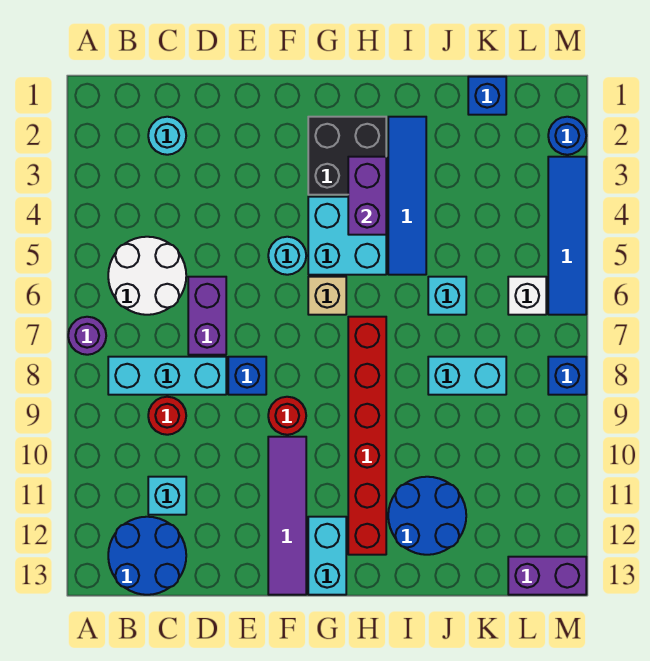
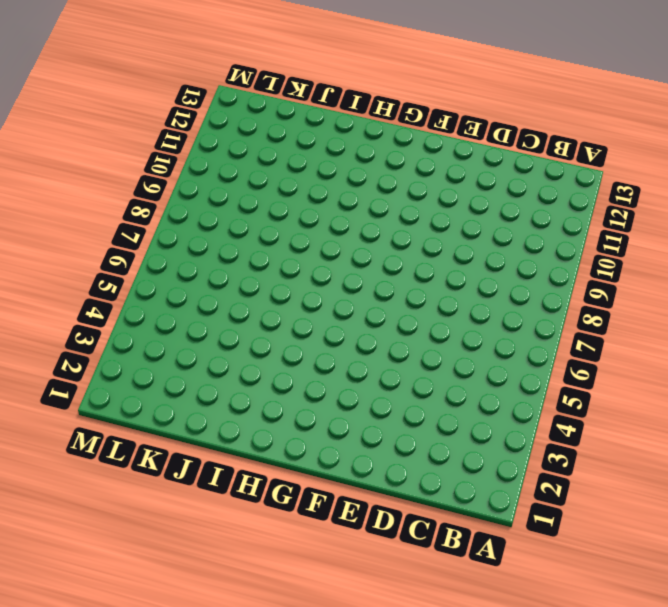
none -> purple 1x1 round brick [68,317,106,355]
none -> white 2x2 round brick [108,237,186,315]
none -> cyan 1x3 brick [108,357,226,395]

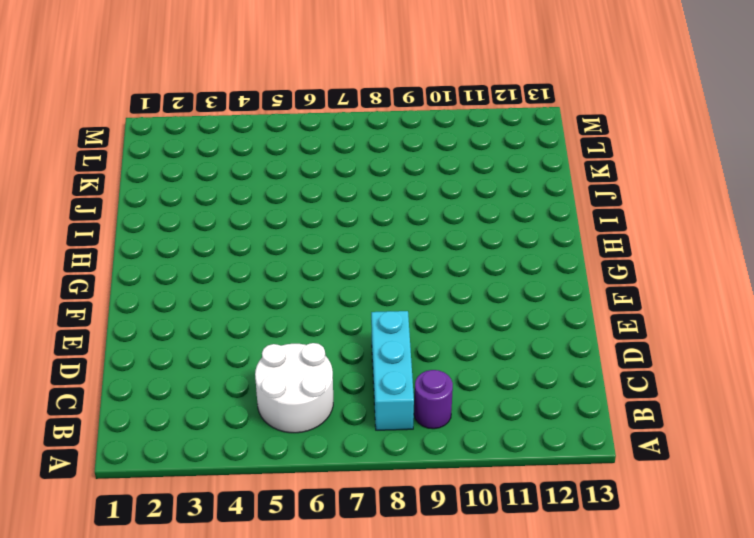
purple 1x1 round brick [414,370,453,429] -> purple 1x1 round brick moved to [68,317,106,355]
none -> blue 2x2 round brick [108,517,186,595]
none -> cyan 1x1 round brick [148,117,186,155]
none -> red 1x1 round brick [148,397,186,435]

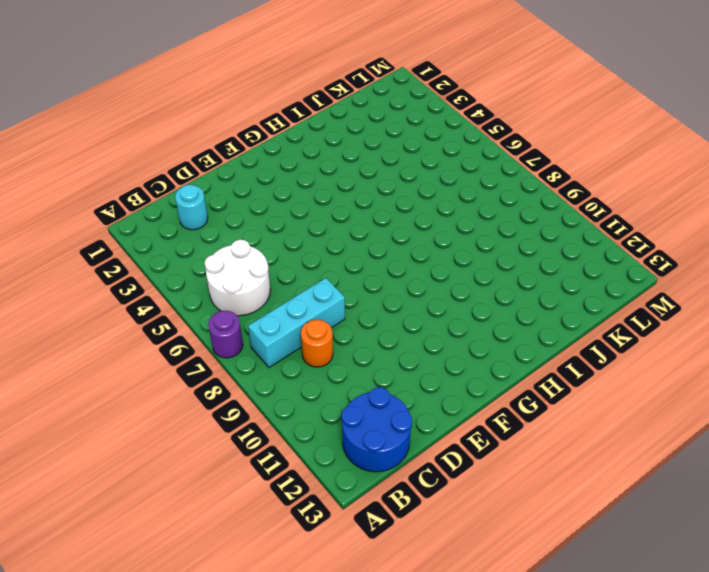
orange 1x1 round brick [301,320,333,367] -> red 1x1 round brick [148,397,186,435]
none -> cyan 1x1 brick [148,477,186,515]
none -> purple 1x2 brick [188,277,226,355]
none -> blue 1x1 brick [228,357,266,395]

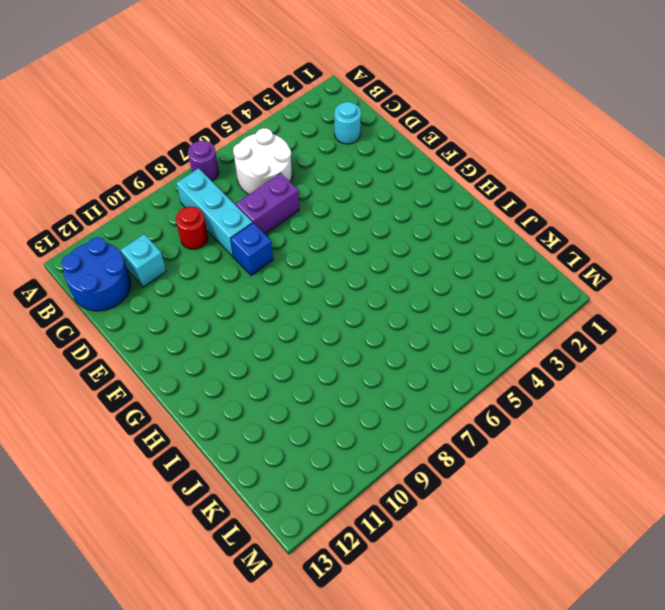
none -> cyan 1x1 round brick [268,237,306,275]
none -> red 1x1 round brick [268,397,306,435]
none -> purple 1x4 tile [268,437,306,595]

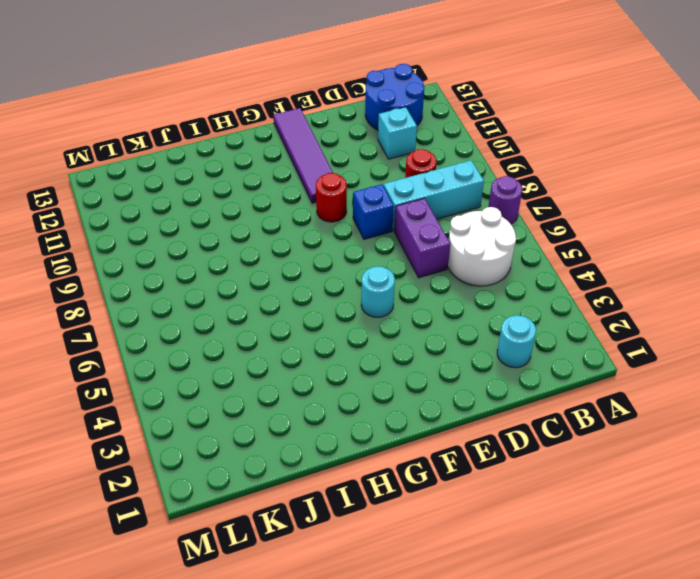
none -> black 2x2 brick [308,117,386,195]
none -> cyan 2x2 brick [308,197,386,275]
none -> tan 1x1 brick [308,277,346,315]

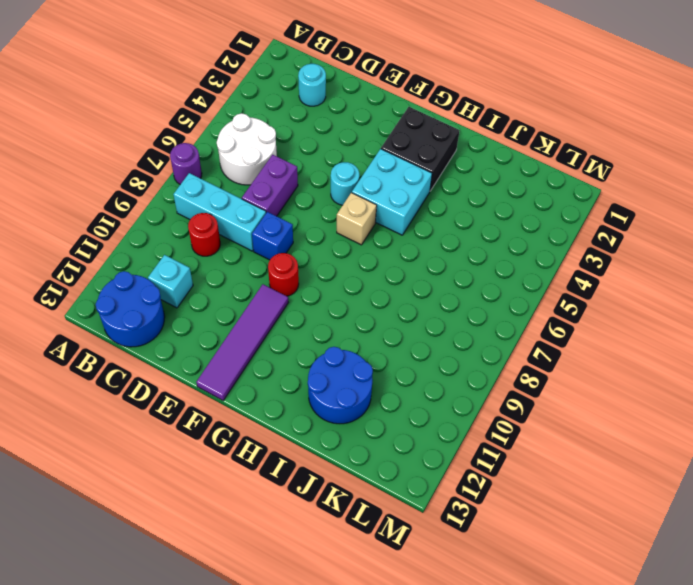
none -> cyan 1x2 brick [308,517,346,595]
none -> red 1x6 brick [348,317,386,555]
none -> blue 1x4 tile [388,117,426,275]

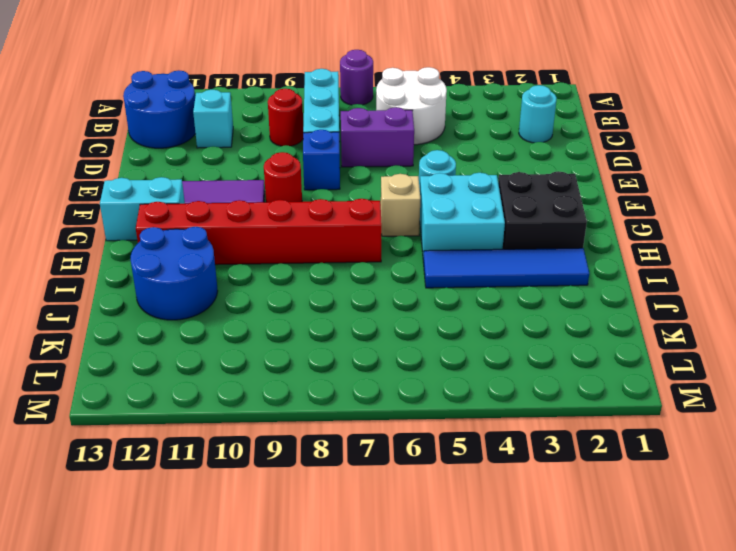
none -> cyan 1x1 brick [428,277,466,315]
none -> cyan 1x2 brick [428,357,506,395]
none -> blue 1x1 brick [468,77,506,115]

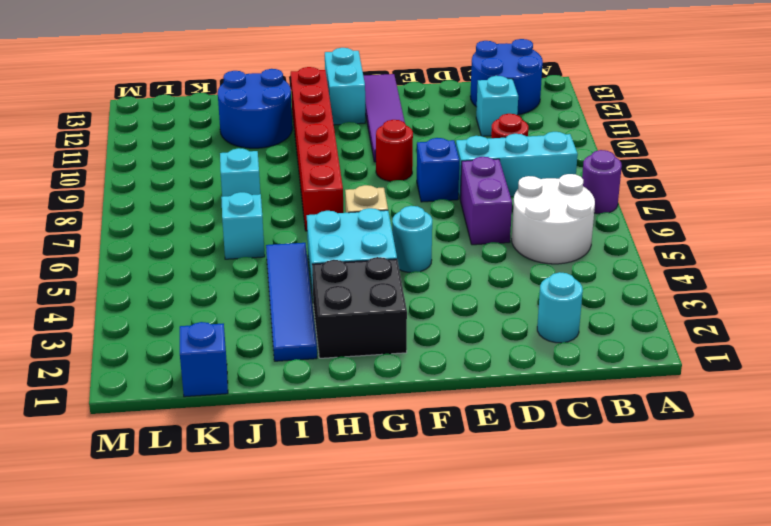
cyan 1x1 brick [220,148,260,197] -> cyan 1x2 brick [428,357,506,395]
none -> white 1x1 brick [508,277,546,315]
none -> purple 1x2 brick [508,557,586,595]
none -> blue 1x1 round brick [548,117,586,155]

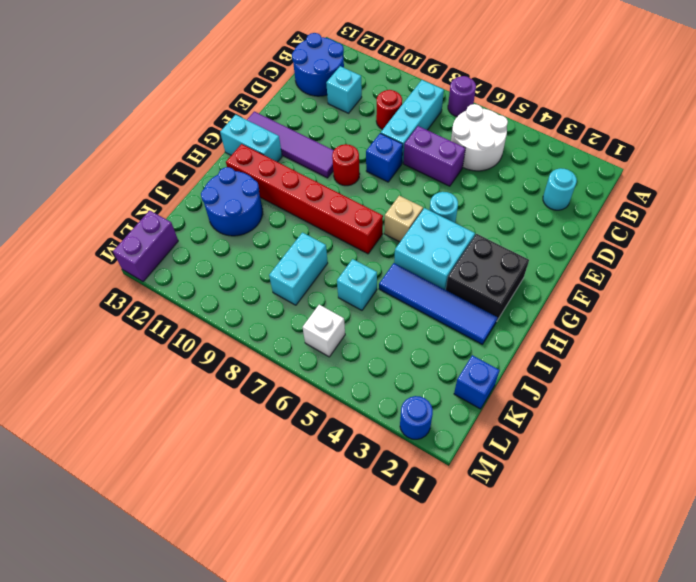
none -> blue 1x4 tile [548,157,586,315]
none -> blue 1x1 brick [548,357,586,395]
none -> purple 1x2 brick [348,157,386,235]

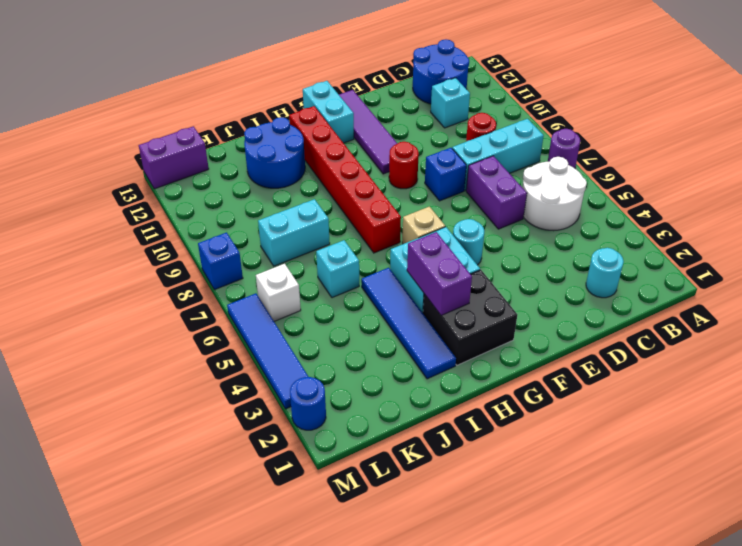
none -> blue 1x1 brick [468,77,506,115]

